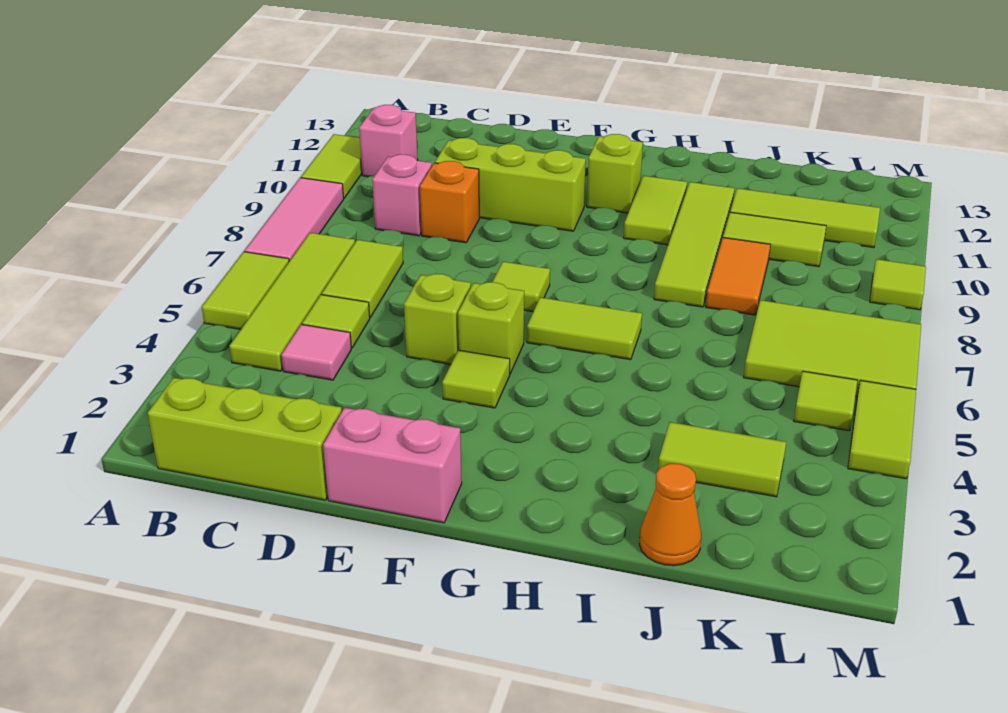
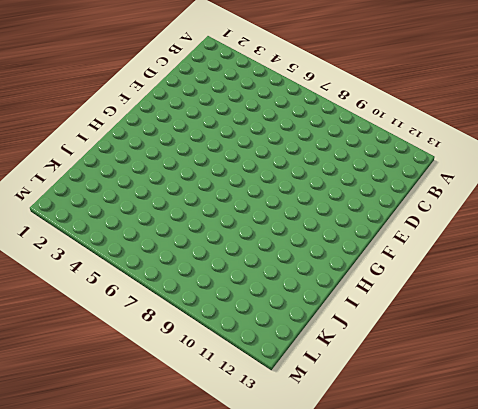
none -> lime 1x2 tile [202,252,289,329]
none -> pink 1x3 tile [245,178,344,261]
none -> lime 1x2 tile [301,134,362,198]
none -> lime 1x3 brick [148,378,342,500]

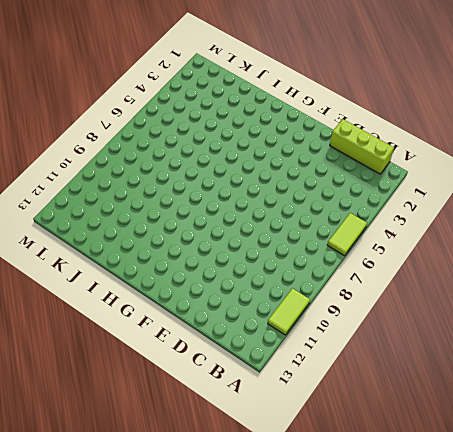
none -> pink 1x3 tile [245,178,344,261]
none -> lime 1x4 tile [230,233,355,371]
none -> pink 1x1 brick [359,105,418,177]
none -> pink 1x1 tile [281,324,351,380]

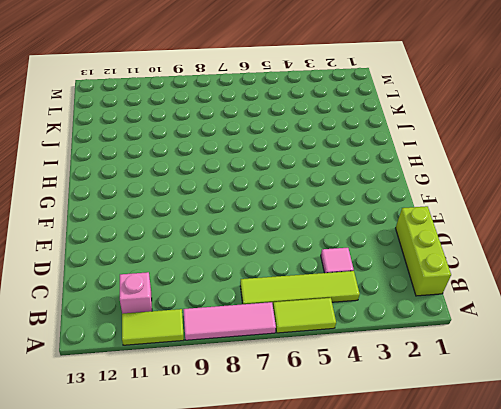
none -> lime 1x1 tile [302,295,370,348]
none -> lime 1x2 tile [322,240,403,318]
none -> pink 1x1 brick [372,154,432,236]
none -> orange 1x1 brick [420,161,479,243]

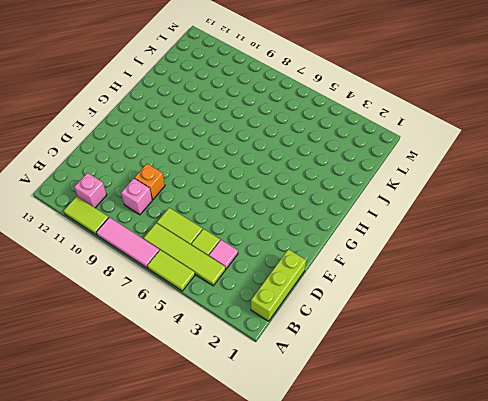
none -> lime 1x3 brick [435,138,586,231]
none -> pink 1x2 brick [323,408,462,523]
none -> lime 1x1 brick [404,274,471,364]
none -> lime 1x1 tile [442,350,510,408]

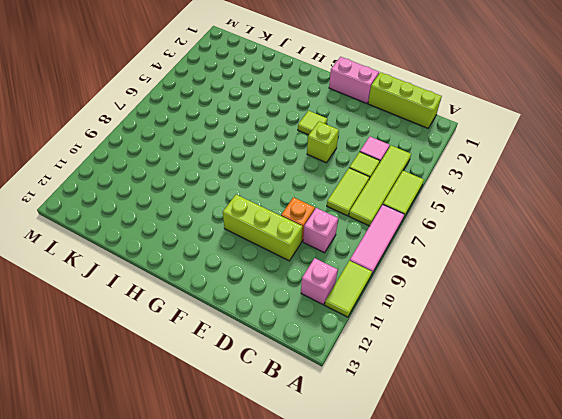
none -> lime 1x1 brick [458,282,524,373]
none -> lime 1x1 tile [493,262,550,312]
none -> lime 1x2 tile [527,297,642,360]
none -> lime 1x1 brick [587,134,643,213]

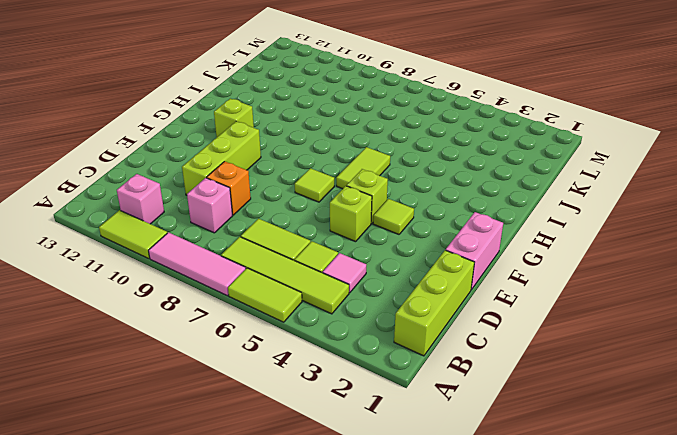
none -> lime 1x2 tile [624,176,687,245]
none -> lime 1x4 tile [654,182,735,307]
none -> orange 1x1 cone [639,463,701,566]
none -> lime 1x2 tile [658,422,786,497]

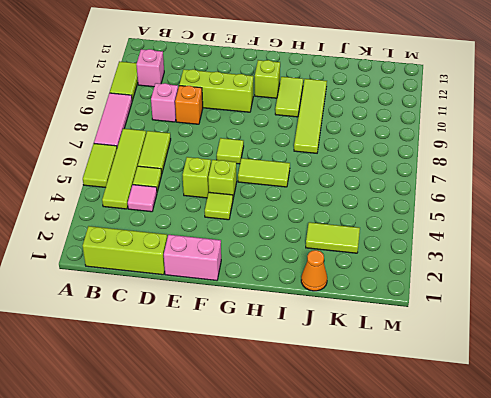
none -> orange 1x2 tile [706,238,770,315]
none -> lime 1x2 tile [723,212,826,267]
none -> lime 1x3 tile [730,188,880,248]
none -> lime 2x3 tile [744,300,921,396]

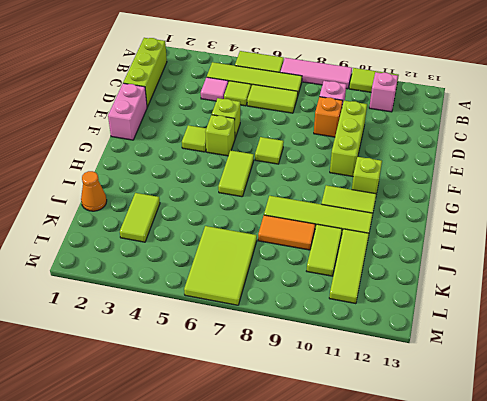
none -> lime 1x1 tile [794,371,857,431]
none -> lime 1x2 tile [848,380,916,479]
none -> lime 1x1 tile [870,259,926,310]

